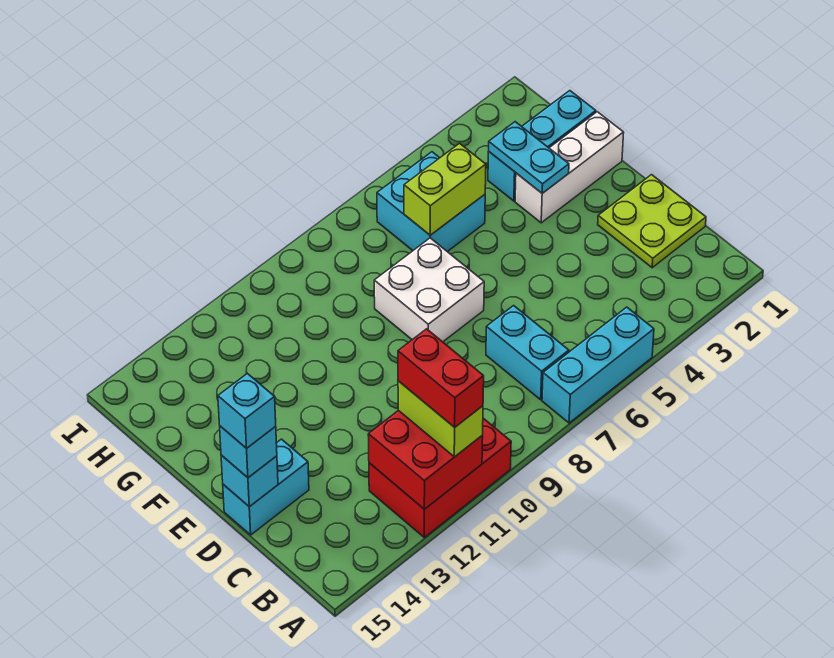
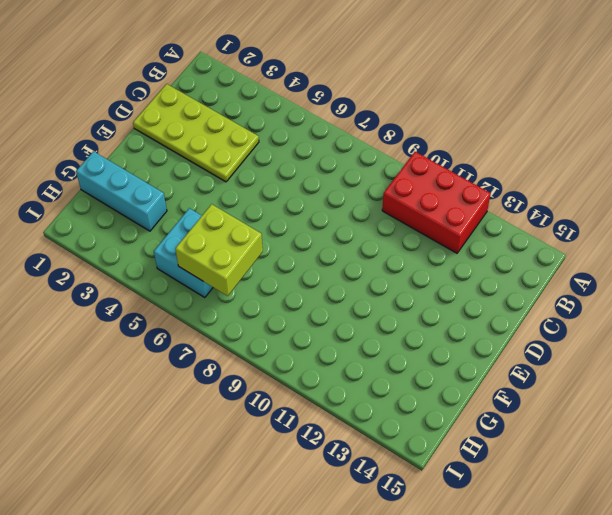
lime 2x4 plate [133,84,259,182] -> lime 2x2 plate [598,175,706,268]
lime 2x2 brick [175,204,263,296] -> lime 1x2 brick [404,143,486,235]
none -> cyan 1x3 brick [542,307,654,423]
none -> cyan 1x2 brick [486,306,569,400]
none -> cyan 1x2 brick [223,439,309,535]

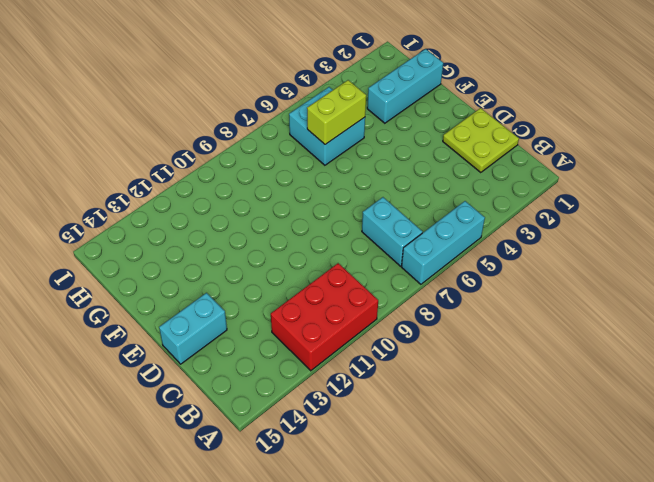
none -> white 2x2 brick [374,238,484,342]
none -> white 1x3 brick [515,112,624,223]
none -> red 2x2 brick [368,410,483,509]

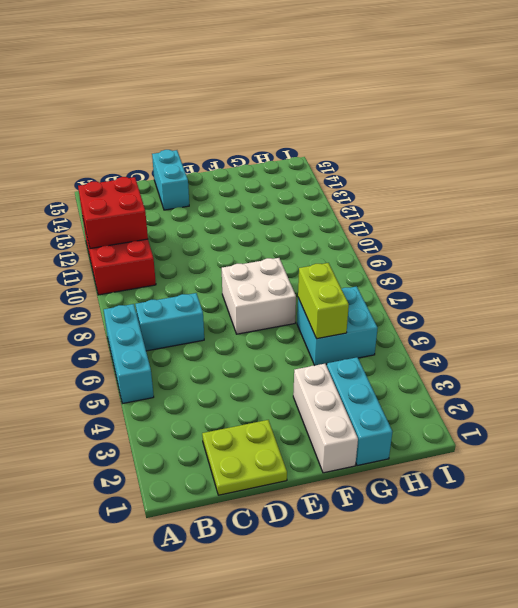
none -> cyan 1x1 brick [221,455,278,507]
none -> cyan 1x2 plate [489,122,569,193]
none -> lime 1x2 brick [398,381,483,457]

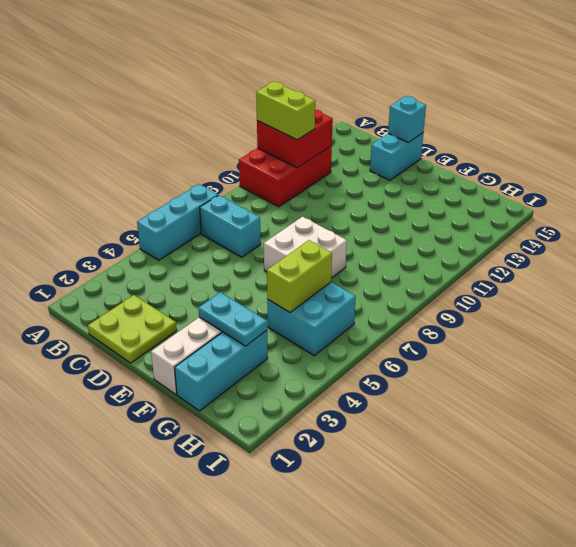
none -> cyan 1x1 brick [220,426,277,478]
none -> red 1x2 brick [398,329,484,427]
none -> cyan 1x1 brick [218,373,276,448]

